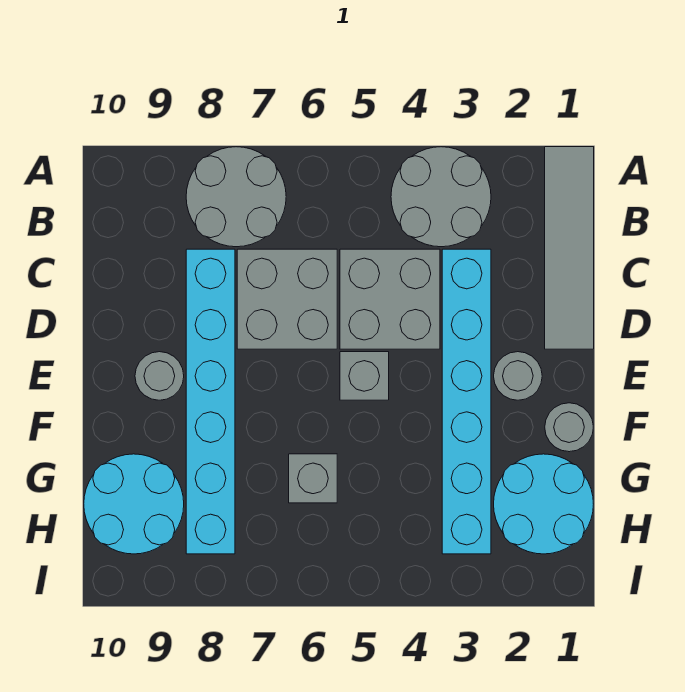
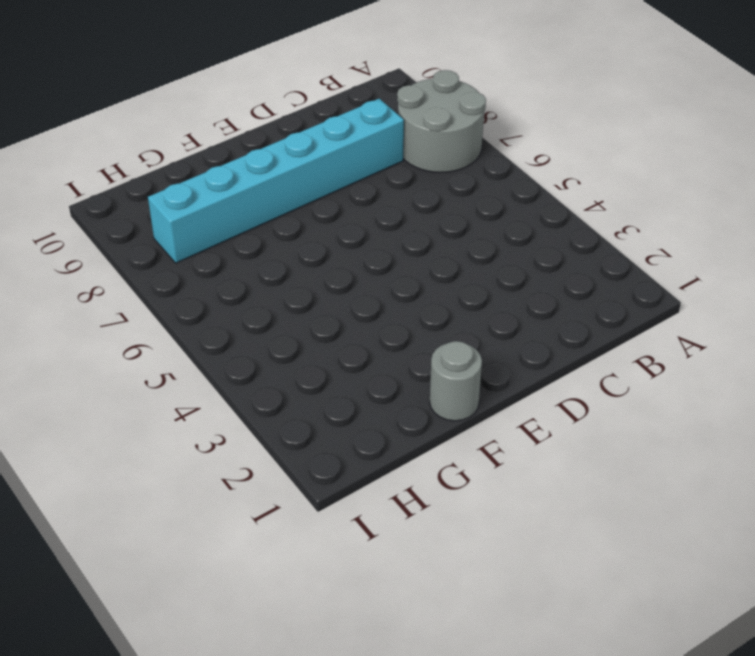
none -> grey 1x4 tile [545,147,594,349]
none -> grey 2x2 round brick [391,147,491,247]
none -> cyan 1x6 brick [442,249,491,554]

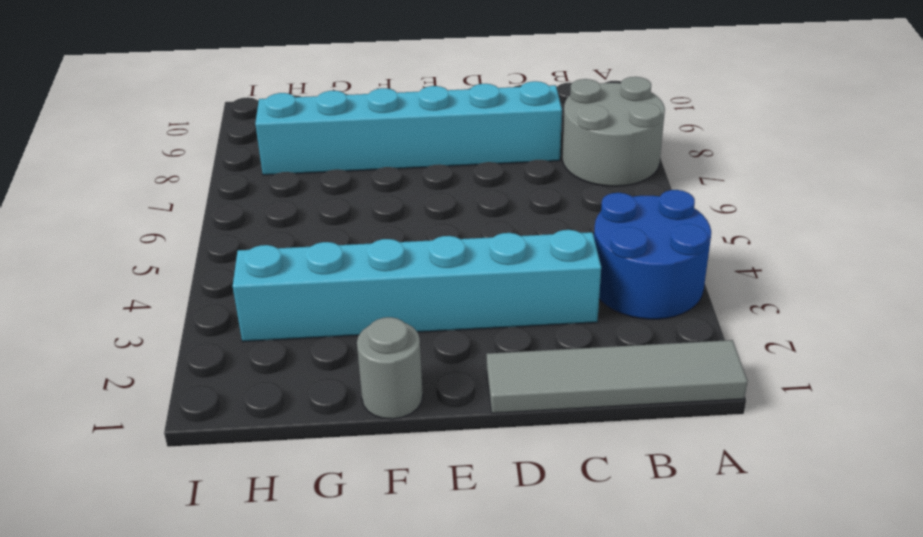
blue 2x2 round brick [594,190,711,319] -> grey 2x2 round brick [391,147,491,247]
none -> grey 2x2 brick [340,249,440,349]
none -> grey 2x2 brick [237,249,337,349]
none -> grey 1x1 round brick [494,352,542,400]

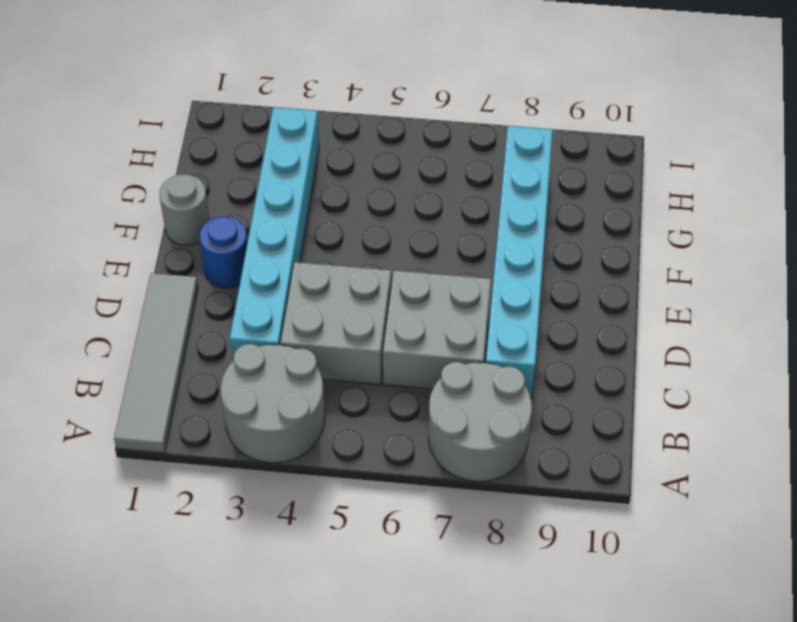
blue 1x1 round brick [200,217,248,288] -> grey 1x1 round brick [494,352,542,400]
none -> grey 1x1 brick [340,352,389,400]
none -> grey 1x1 round brick [135,352,184,400]
none -> cyan 2x2 round brick [494,454,593,554]

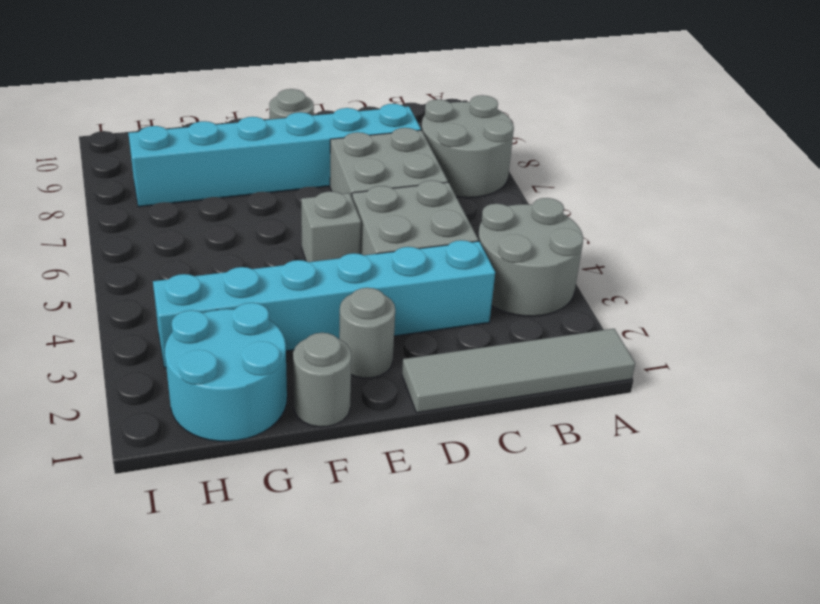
none -> grey 1x1 brick [289,454,337,503]
none -> cyan 2x2 round brick [84,454,184,554]

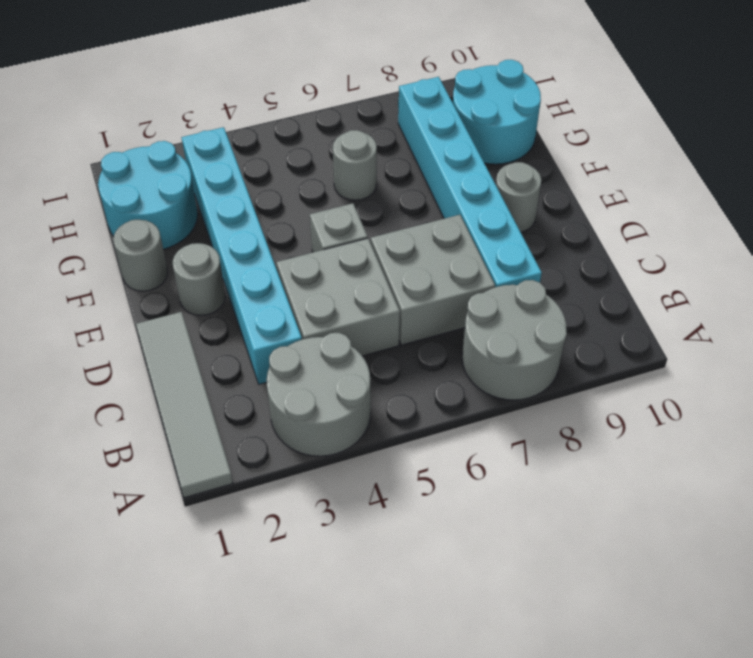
grey 1x1 round brick [333,130,377,200] -> grey 1x1 brick [289,454,337,503]

